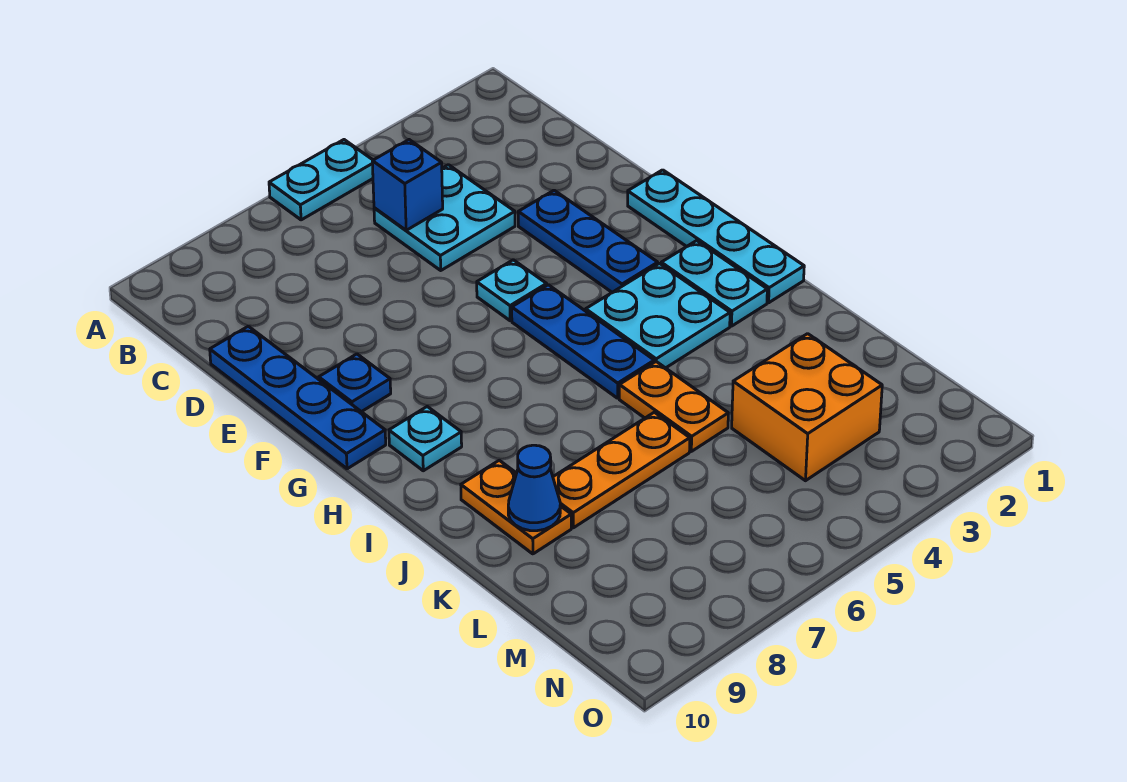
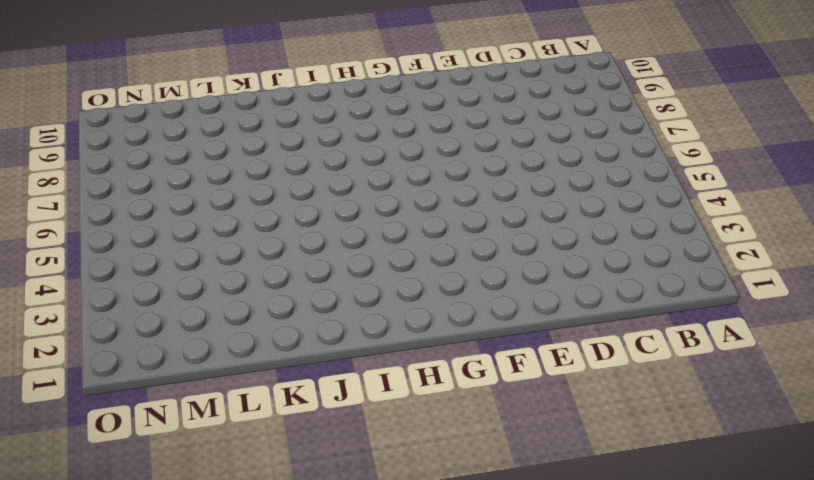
none -> cyan 1x2 plate [269,140,373,220]
none -> cyan 2x2 plate [374,165,515,270]
none -> blue 1x4 plate [210,326,386,469]

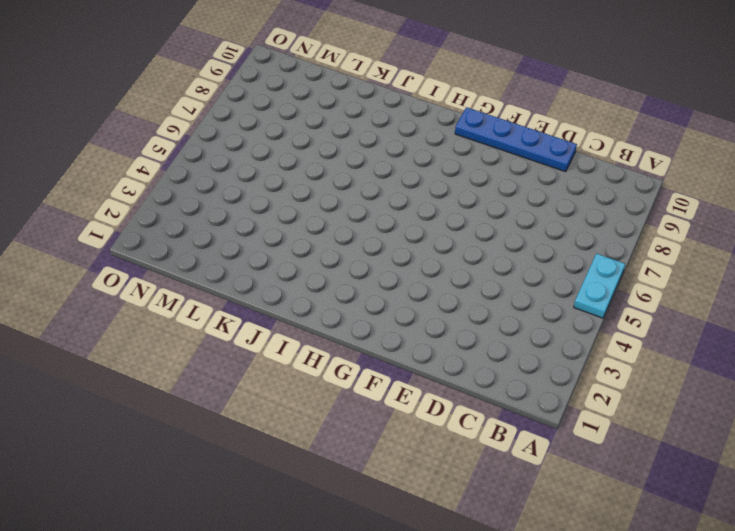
none -> cyan 2x2 plate [374,165,515,270]
none -> blue 1x3 plate [518,190,658,292]
none -> cyan 1x4 plate [628,170,804,303]

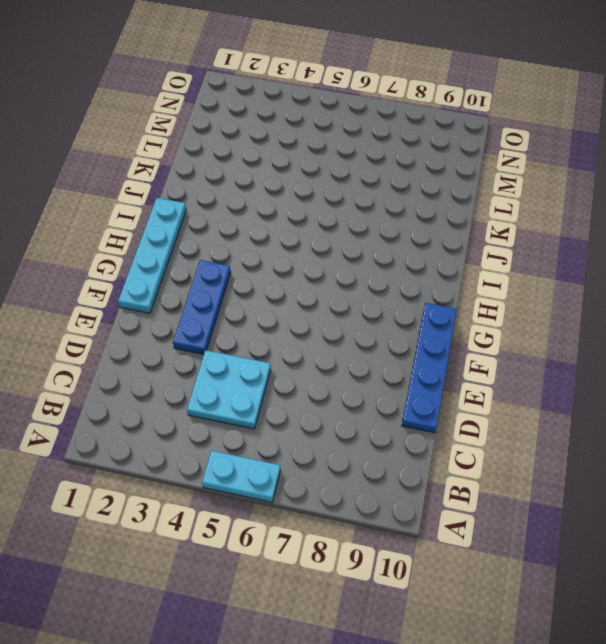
none -> cyan 1x1 plate [477,260,547,321]
none -> blue 1x1 plate [319,354,391,412]
none -> blue 1x3 plate [512,285,654,398]

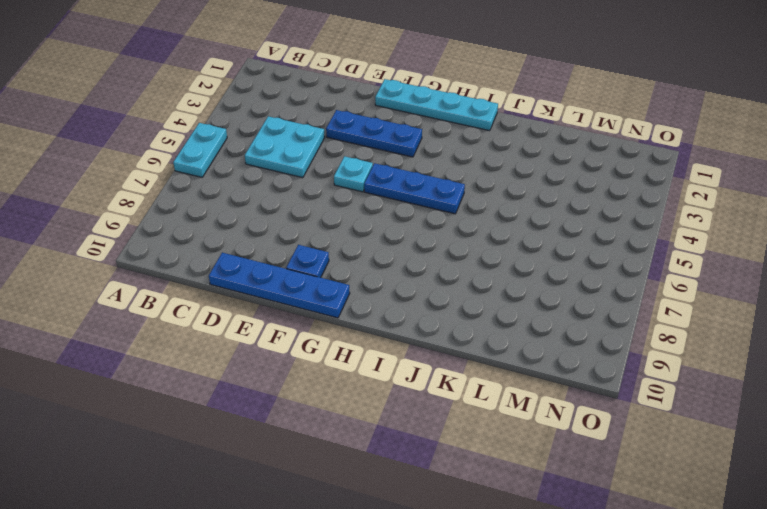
none -> cyan 1x2 plate [661,241,767,326]
none -> cyan 2x2 plate [586,263,730,368]
none -> cyan 1x1 plate [389,407,462,471]

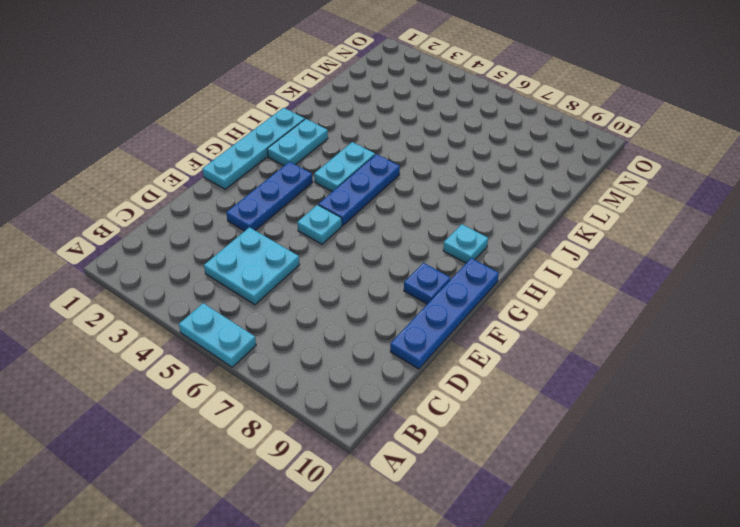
cyan 1x2 plate [314,142,375,192] -> cyan 2x2 plate [586,263,730,368]
none -> orange 1x2 plate [619,362,728,451]
none -> orange 1x2 plate [461,460,571,554]
none -> orange 1x3 plate [553,412,690,528]

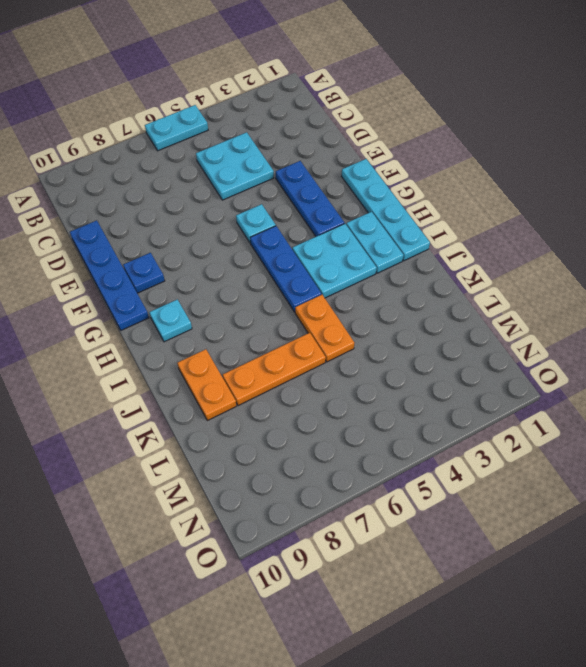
none -> orange 2x2 brick [732,334,882,481]
none -> blue 1x1 brick [372,140,443,230]
none -> blue 1x1 cone [508,445,560,531]

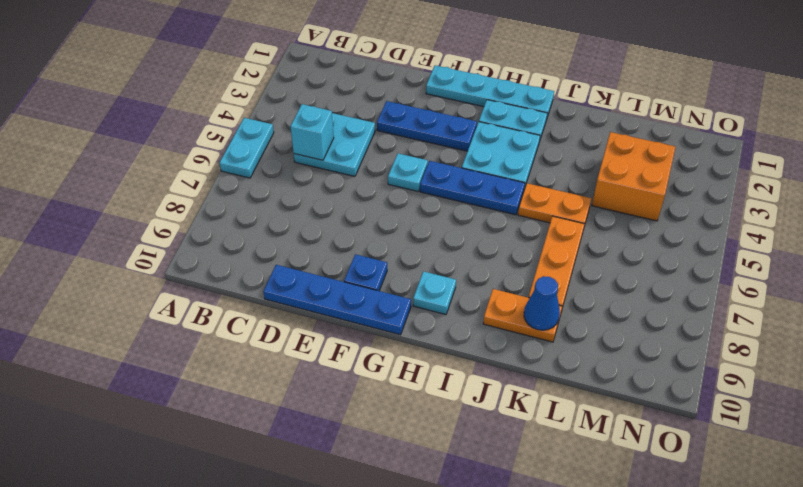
cyan 1x1 brick [290,104,334,160] -> blue 1x1 brick [372,140,443,230]

